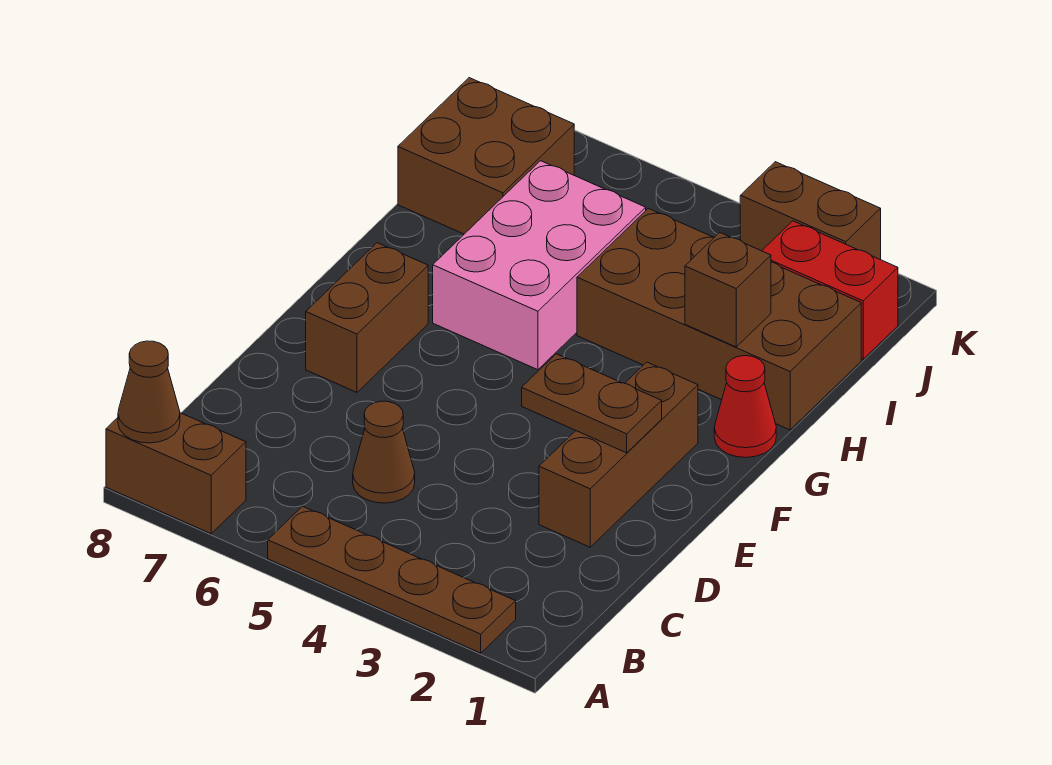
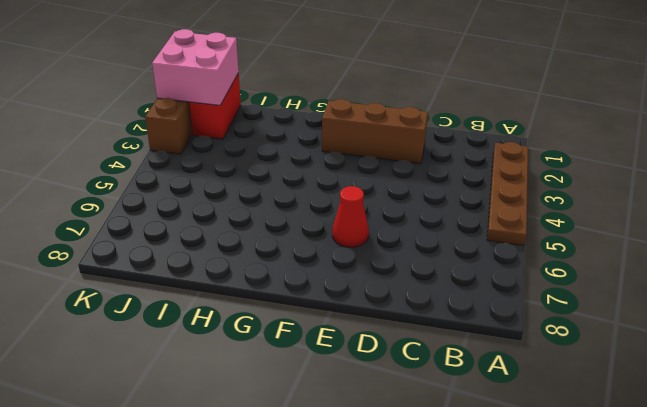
red 1x1 cone [332,186,369,247] -> red 1x1 cone moved to [714,356,776,458]
pink 2x2 brick [152,29,239,105] -> none
none -> brown 1x2 brick [106,413,246,534]
none -> brown 1x1 cone [353,401,415,503]
none -> brown 1x2 brick [306,243,428,392]

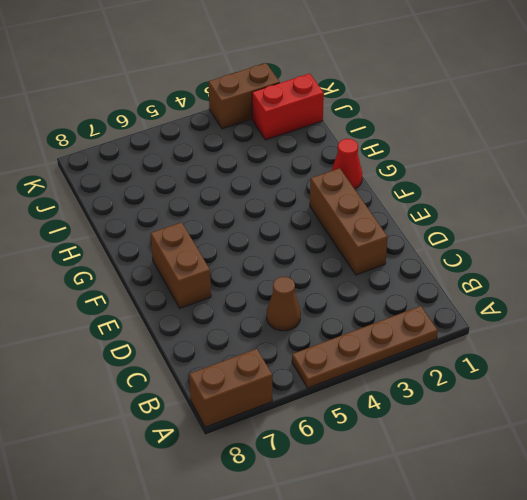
none -> pink 2x3 brick [433,161,646,370]
none -> brown 2x4 brick [577,208,861,430]
none -> brown 2x2 brick [398,78,574,234]

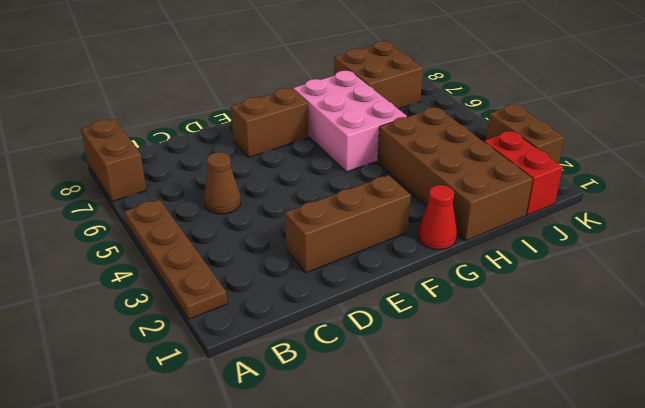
pink 2x3 brick [293,71,407,172] -> pink 2x3 brick turned to [433,161,646,370]
none -> brown 1x1 cone [118,341,180,443]
none -> brown 1x2 plate [522,354,662,453]
none -> brown 1x1 brick [685,233,771,347]

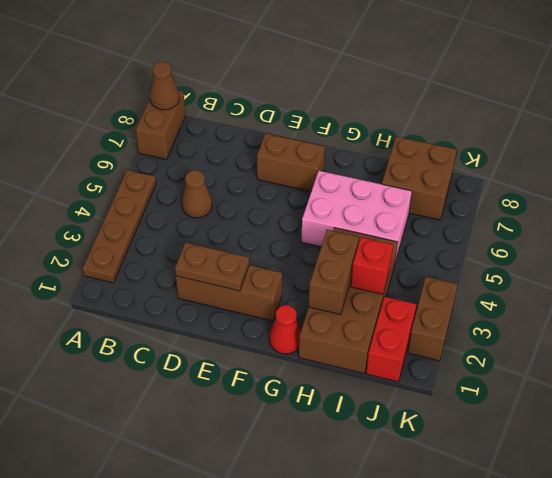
brown 1x2 plate [175,242,249,291] -> brown 1x2 plate turned to [522,354,662,453]
brown 1x2 brick [309,230,359,315] -> brown 1x1 brick [685,233,771,347]
red 1x1 brick [351,237,393,294] -> none

